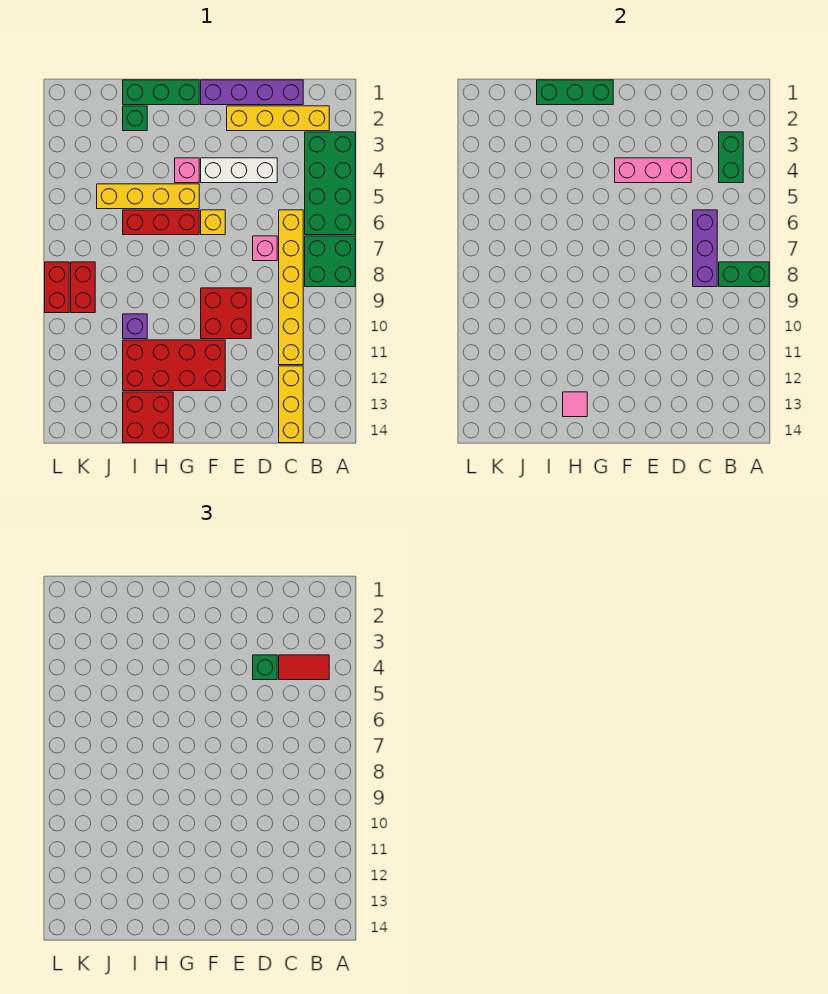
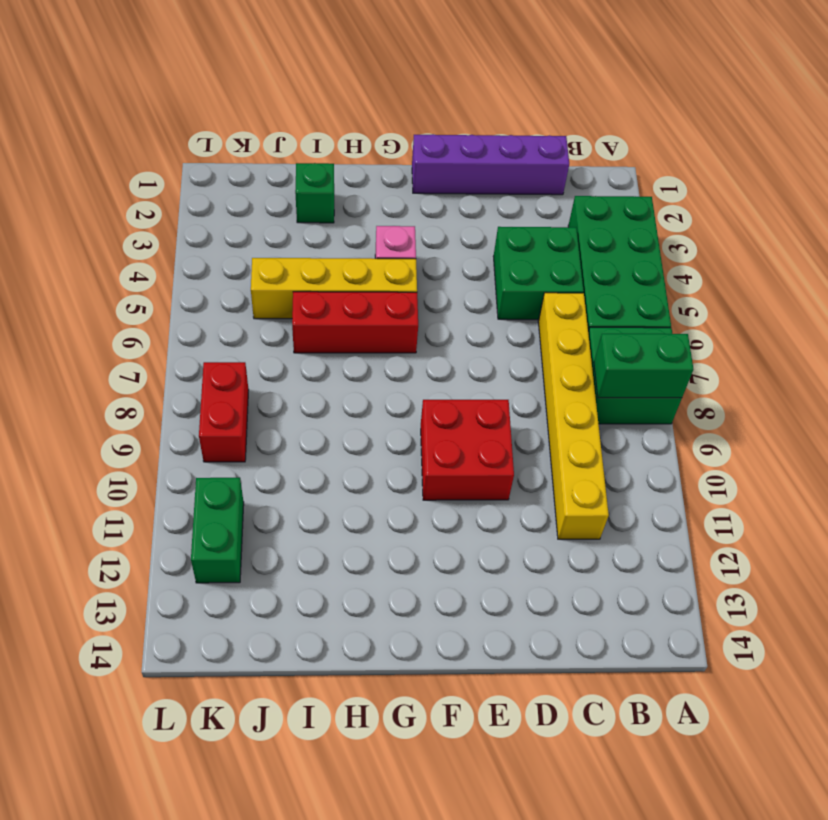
green 2x2 brick [494,227,584,320] -> white 1x3 brick [201,158,277,183]
green 1x2 brick [191,478,244,583] -> green 1x2 brick moved to [719,132,743,183]
none -> yellow 1x4 brick [227,106,329,131]
none -> yellow 1x3 brick [279,366,303,443]
none -> pink 1x1 brick [253,236,277,261]

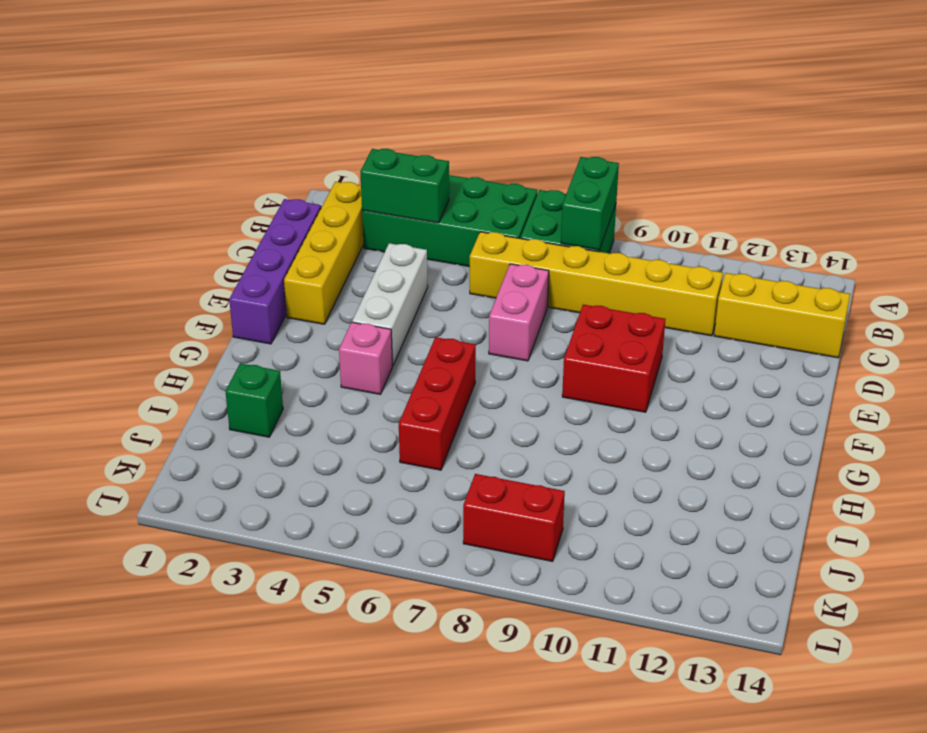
pink 1x2 brick [489,264,549,361] -> pink 1x1 brick [253,236,277,261]
none -> yellow 1x1 brick [201,210,225,235]
none -> red 2x4 brick [123,340,225,391]
none -> green 1x3 brick [123,80,199,105]

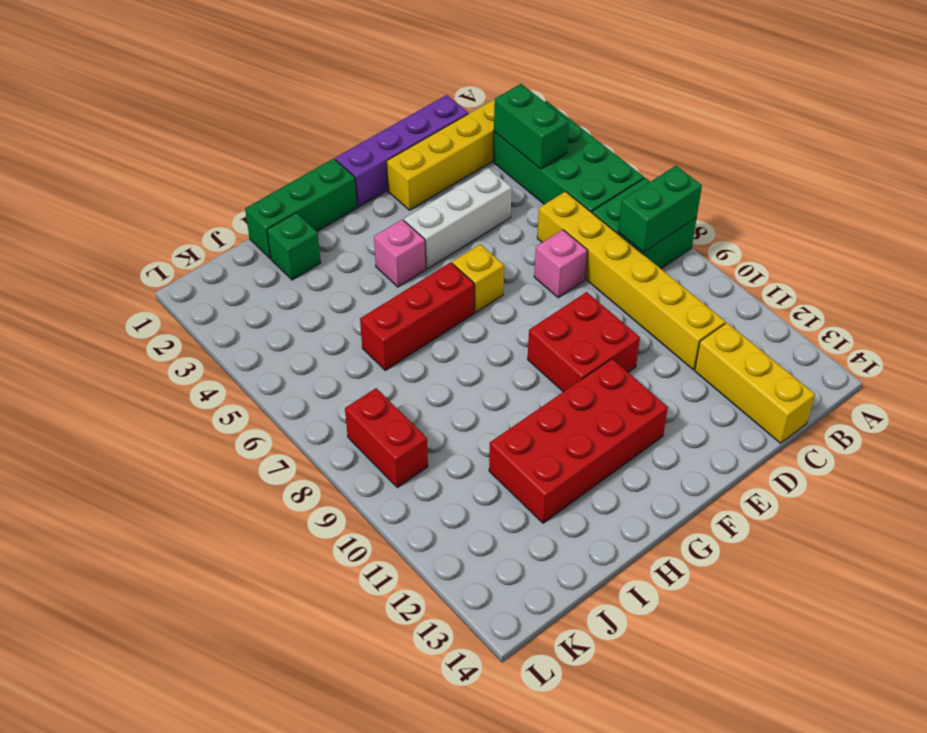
none -> yellow 1x4 brick [97,184,199,209]
none -> red 2x2 brick [123,392,173,443]
none -> purple 1x1 brick [123,314,147,339]

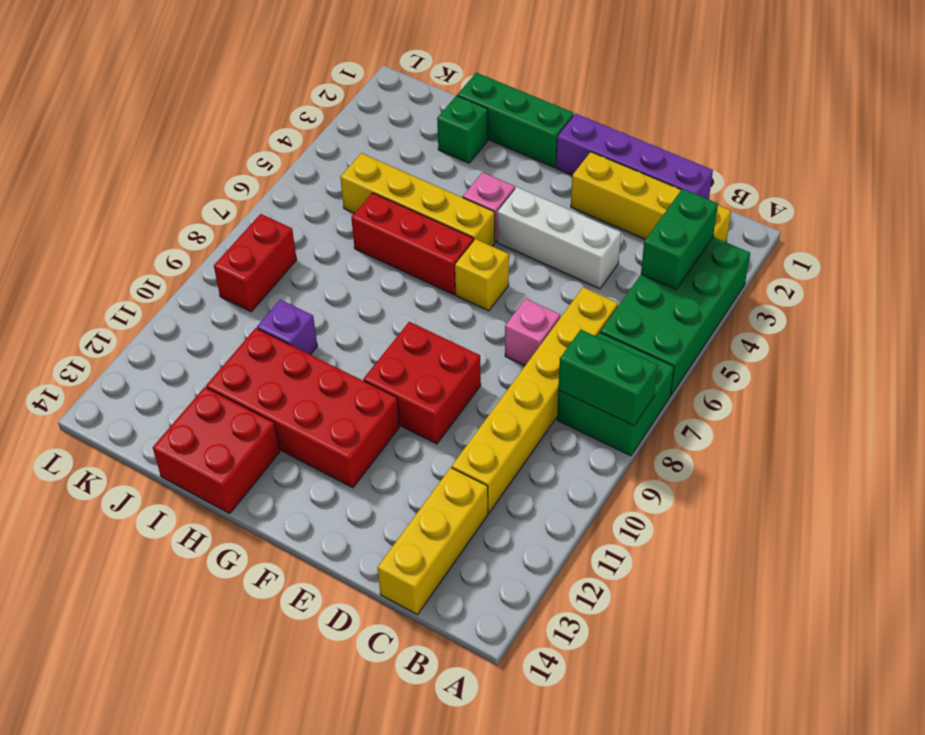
none -> red 1x2 brick [45,262,69,313]
none -> purple 1x3 brick [693,210,717,287]
none -> pink 1x3 brick [615,158,691,183]

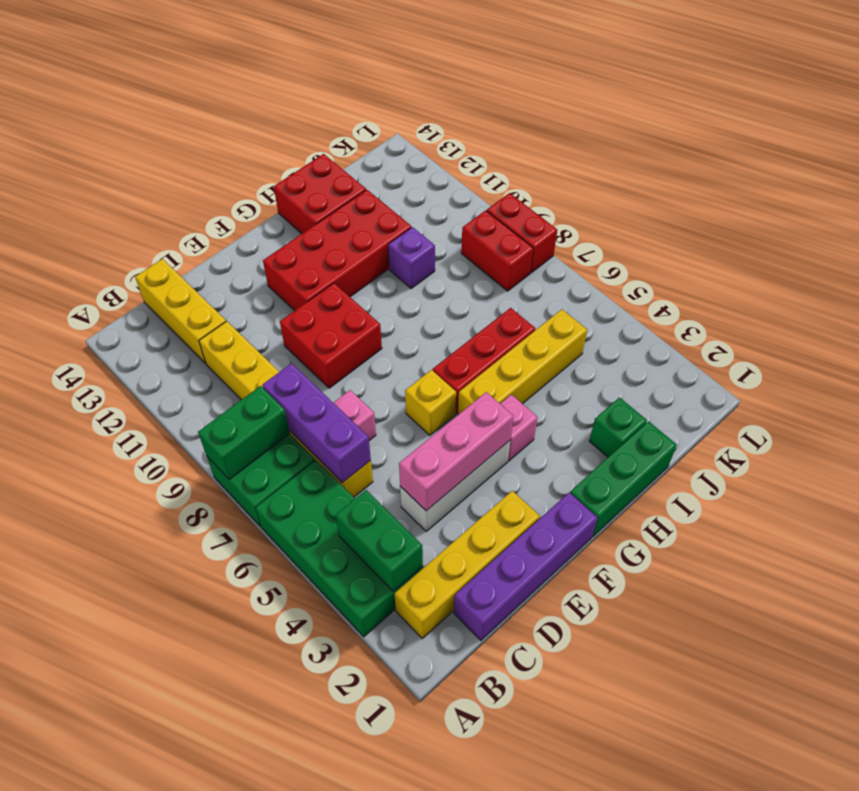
none -> green 1x3 brick [537,80,613,105]
none -> pink 1x1 tile [563,392,587,417]
none -> red 1x2 tile [279,655,329,680]

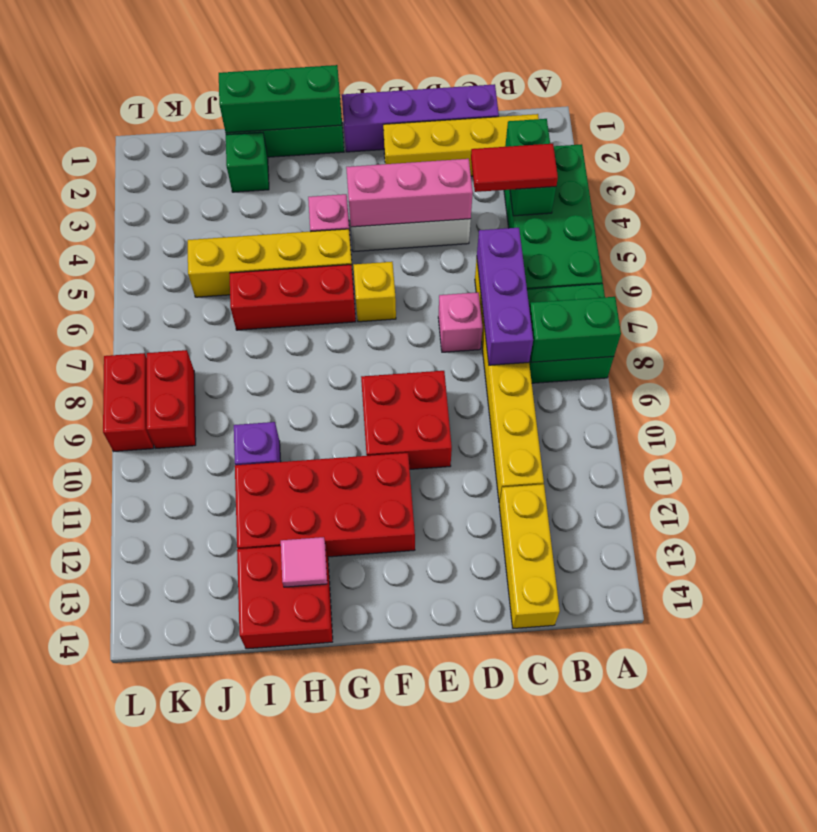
none -> green 1x1 brick [253,655,277,680]

